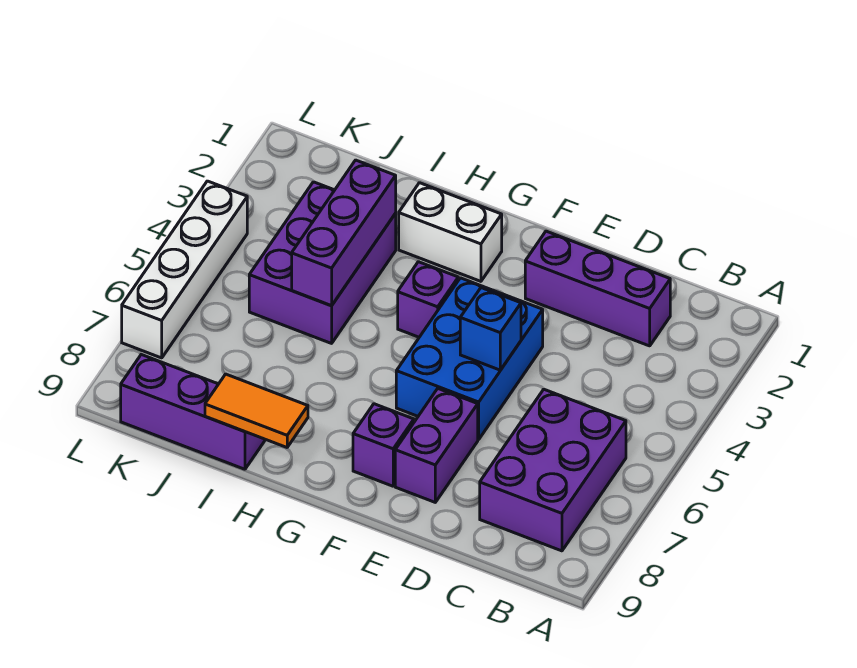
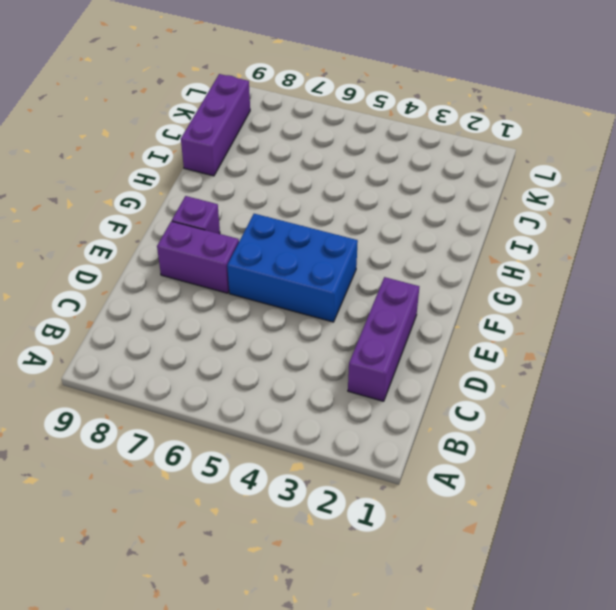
none -> purple 2x3 brick [480,389,626,551]
none -> white 1x2 brick [399,183,502,281]
none -> purple 1x1 brick [398,262,458,337]

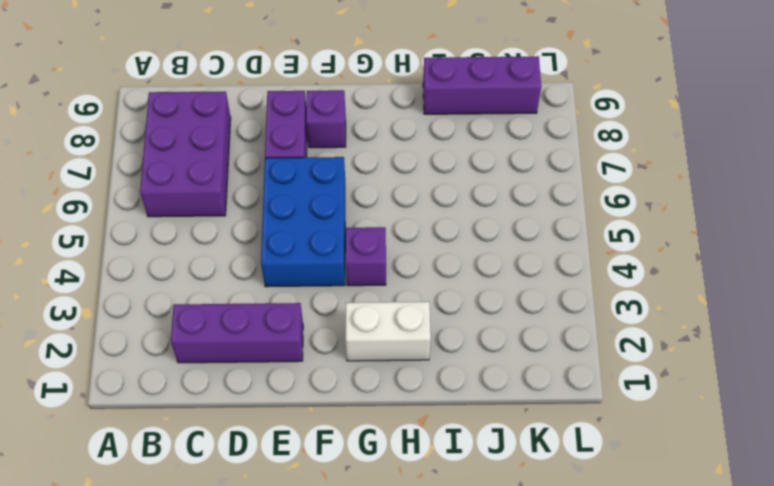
none -> purple 2x3 brick [249,182,396,343]
none -> white 1x4 brick [122,181,247,358]
none -> blue 1x1 brick [460,288,521,370]

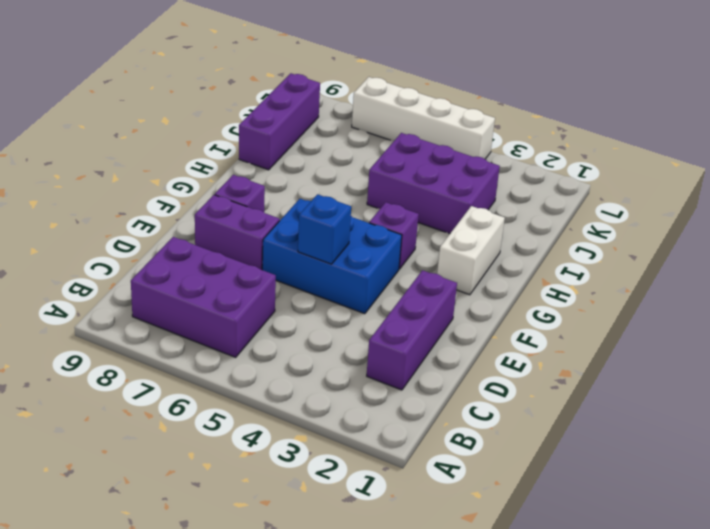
none -> orange 1x2 tile [205,374,308,447]
none -> purple 1x3 brick [292,160,396,306]

